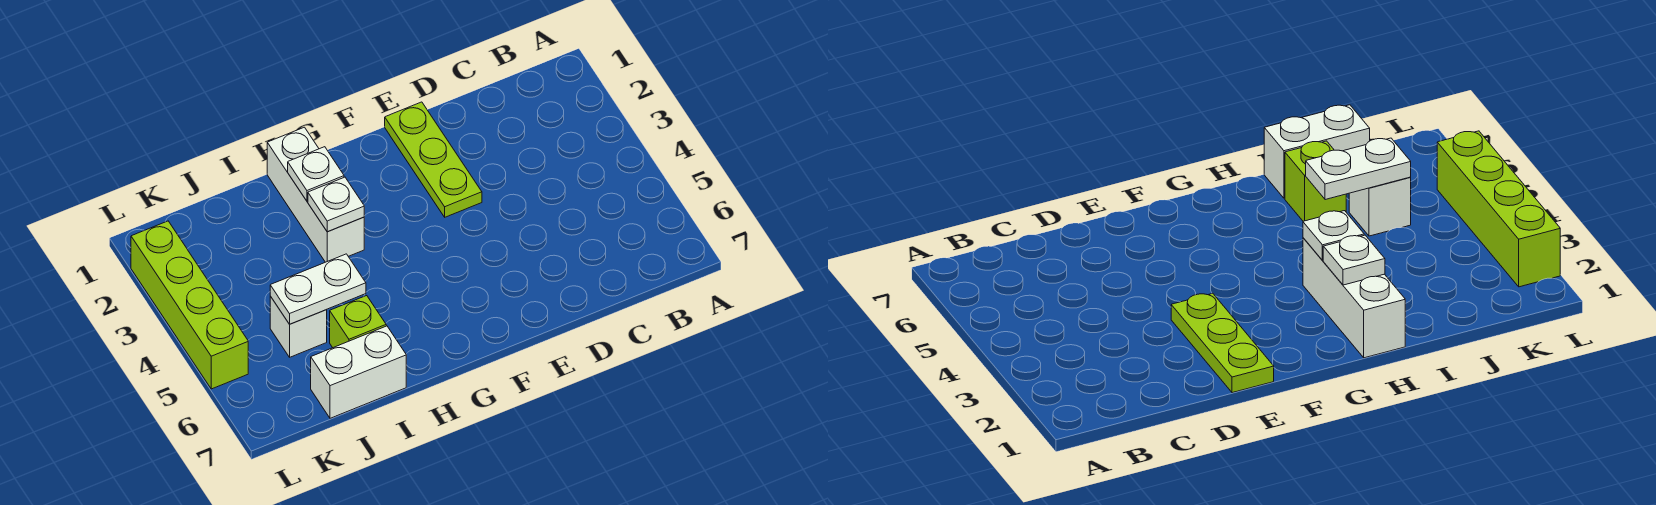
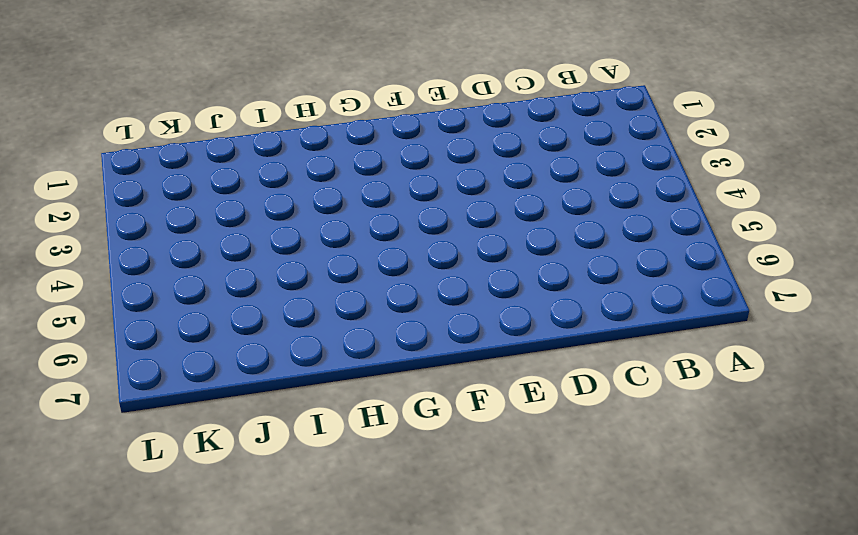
none -> lime 1x3 plate [385,102,482,217]
none -> white 1x3 brick [267,127,364,262]

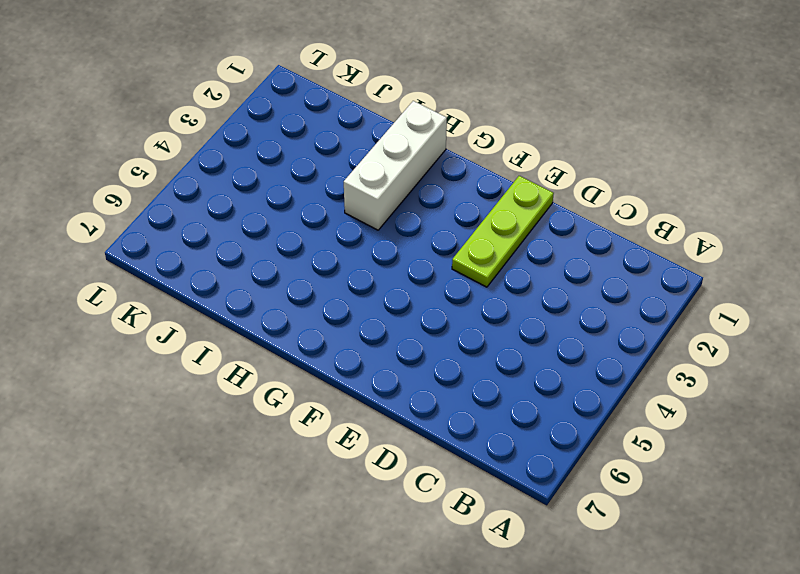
none -> lime 1x1 brick [330,296,386,348]
none -> white 1x2 brick [311,326,406,418]

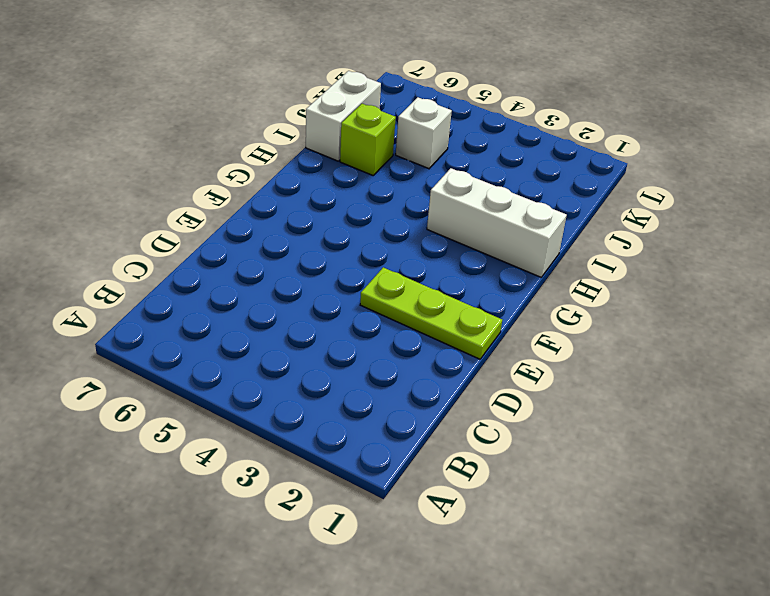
none -> lime 1x4 brick [131,221,248,389]
none -> white 1x1 plate [288,147,344,201]

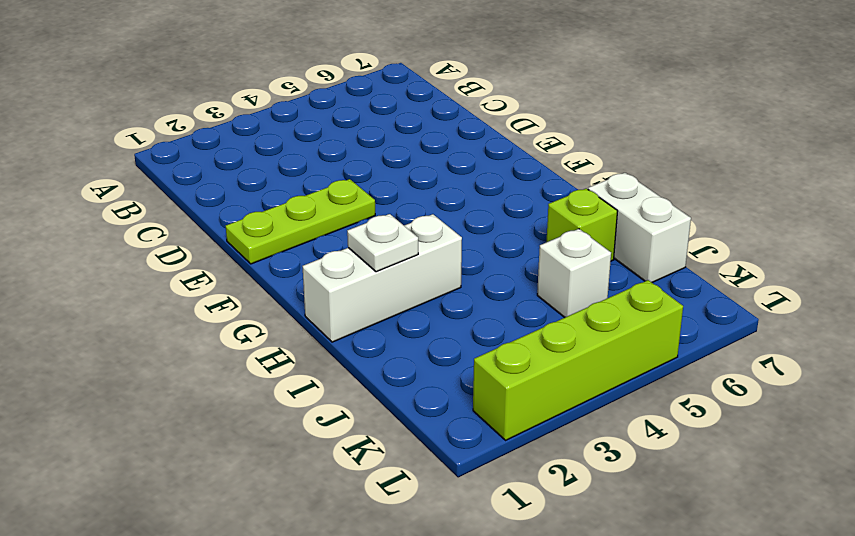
none -> white 1x1 plate [308,177,364,232]
none -> white 1x2 plate [270,254,366,324]

